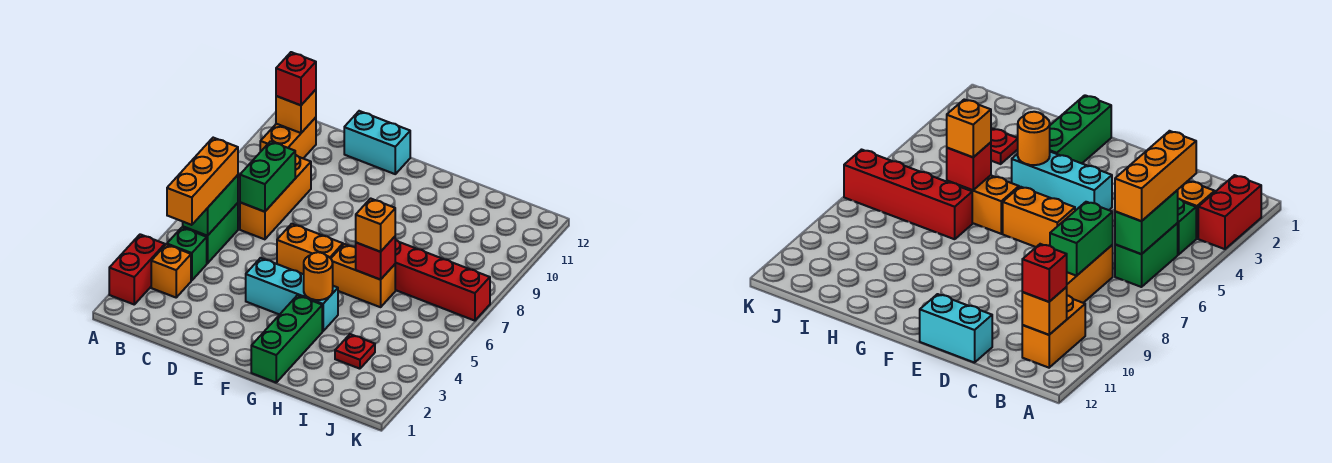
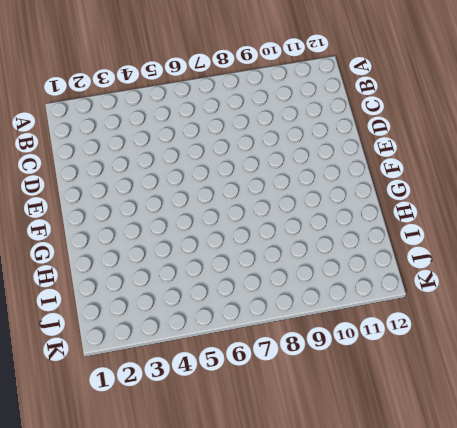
none -> red 1x2 brick [109,234,165,304]
none -> orange 1x1 brick [151,244,191,297]
none -> green 1x1 brick [167,227,207,281]

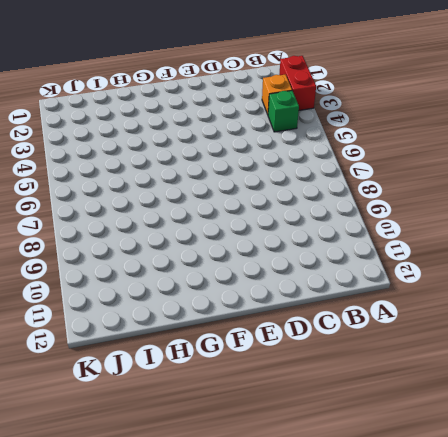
none -> green 1x2 brick [183,203,238,263]
none -> orange 1x2 brick [260,117,316,158]
none -> orange 1x3 brick [240,155,311,239]

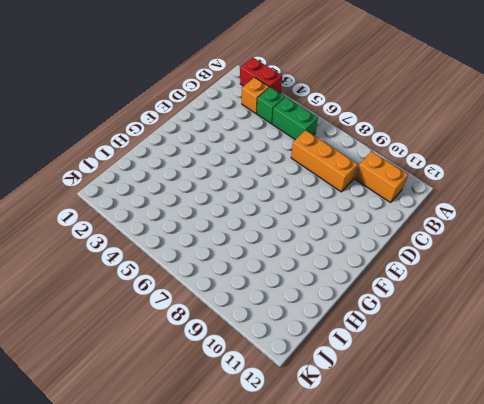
none -> cyan 1x2 brick [344,111,410,174]
none -> cyan 1x3 brick [246,258,338,331]
none -> orange 1x2 brick [277,224,343,274]

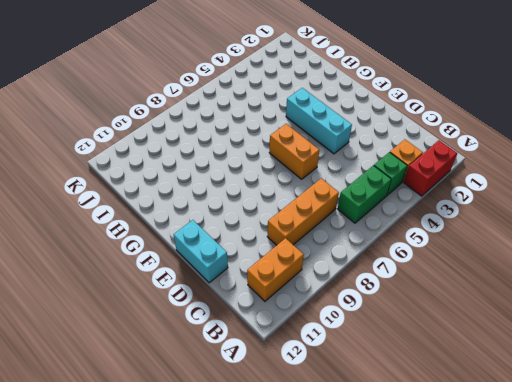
none -> green 1x3 brick [251,295,322,382]
none -> orange 1x2 brick [331,244,395,307]
none -> red 1x4 brick [395,240,490,321]

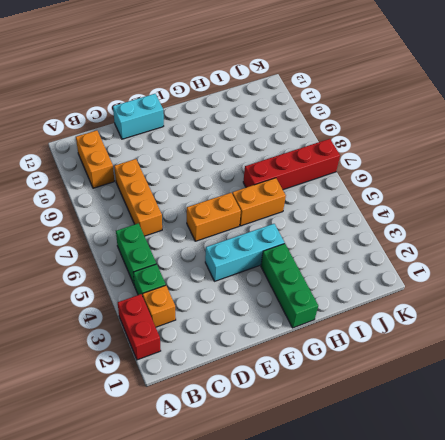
none -> red 1x1 plate [335,334,375,369]
none -> green 1x2 brick [183,175,238,236]
none -> orange 1x1 brick [276,90,316,133]

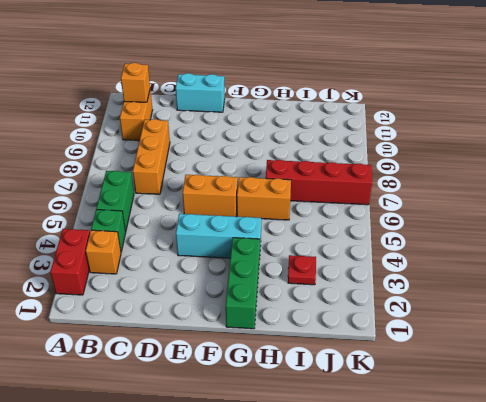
none -> green 1x2 brick [183,175,238,236]
none -> green 1x2 brick [240,141,295,212]
none -> orange 1x1 round brick [304,252,333,300]

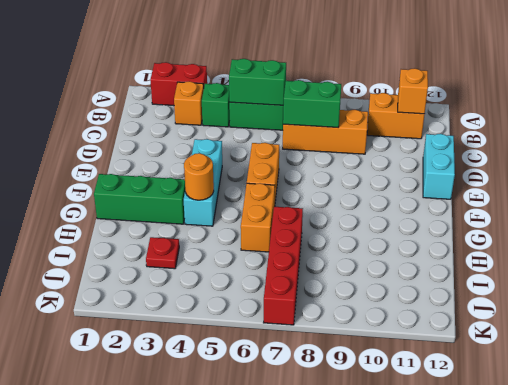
none -> red 1x1 brick [356,237,395,280]
none -> orange 1x3 brick [167,138,238,225]
none -> red 1x1 brick [276,52,316,105]

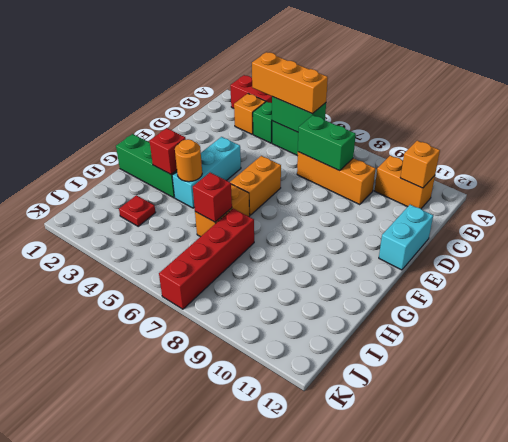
red 1x1 brick [150,128,186,174] -> red 1x1 brick moved to [276,52,316,105]
none -> orange 1x1 brick [356,198,395,252]

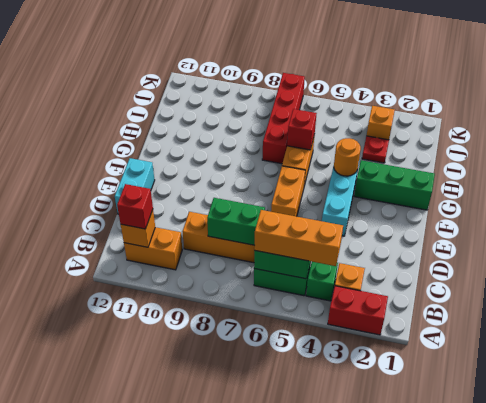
orange 1x1 brick [367,106,395,140] -> orange 1x1 brick moved to [356,198,395,252]

